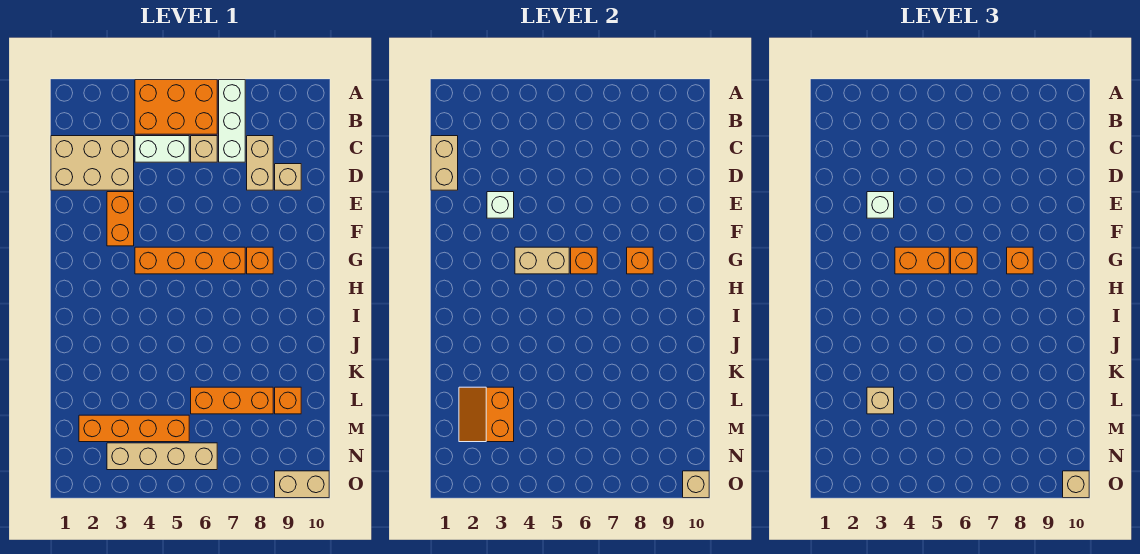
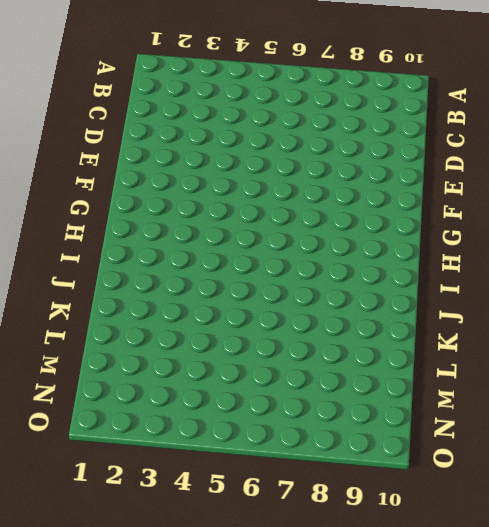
none -> orange 2x3 brick [135,80,217,134]
none -> white 1x3 brick [219,80,245,162]
none -> tan 2x3 brick [51,136,134,190]

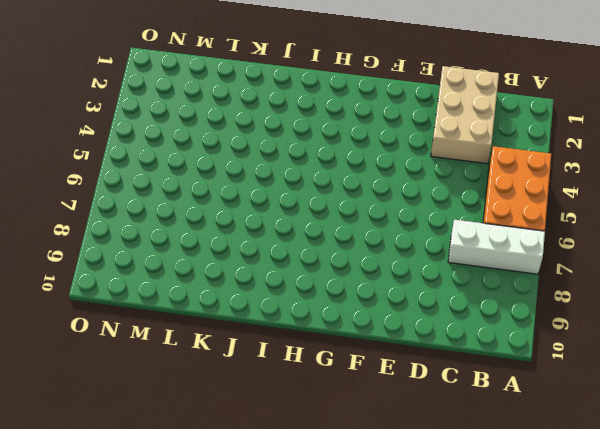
none -> white 1x2 brick [135,136,189,162]
none -> tan 1x1 brick [191,136,217,162]
none -> tan 1x2 brick [247,136,273,190]

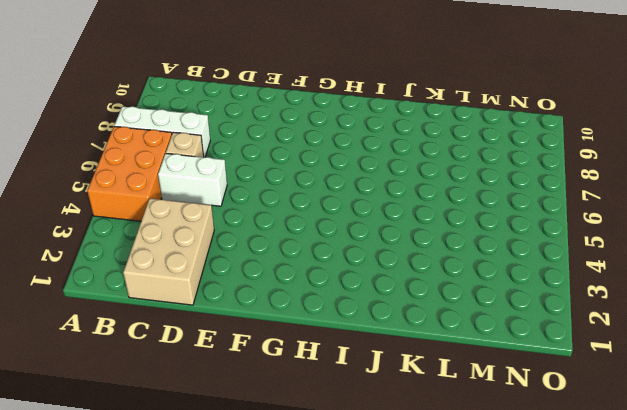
white 1x2 brick [158,154,227,206] -> white 1x2 brick turned to [135,136,189,162]
none -> tan 1x2 brick [247,136,273,190]
none -> tan 1x1 brick [275,164,301,190]
none -> orange 1x2 brick [107,192,134,246]

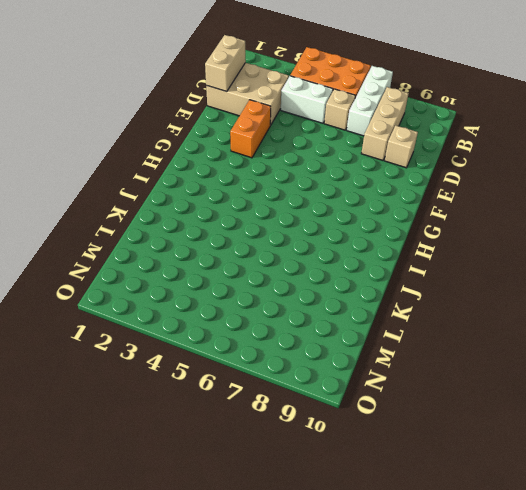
tan 1x3 brick [361,87,409,160] -> tan 1x2 brick [247,136,273,190]
none -> orange 1x4 brick [135,247,245,274]
none -> orange 1x1 brick [247,247,273,274]
none -> orange 1x3 brick [191,387,273,414]

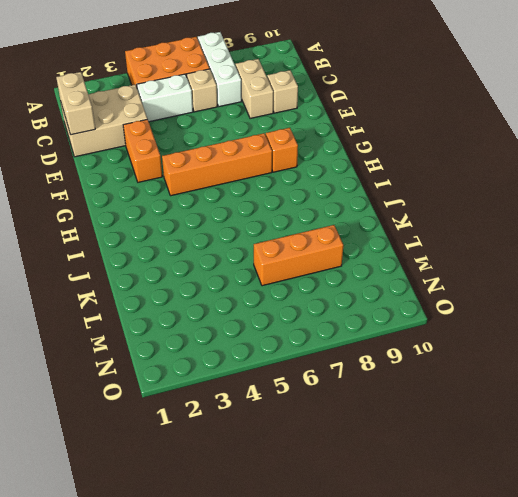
none -> orange 1x1 brick [275,387,301,414]
none -> orange 1x4 brick [79,415,189,442]
none -> tan 1x4 brick [107,443,217,470]

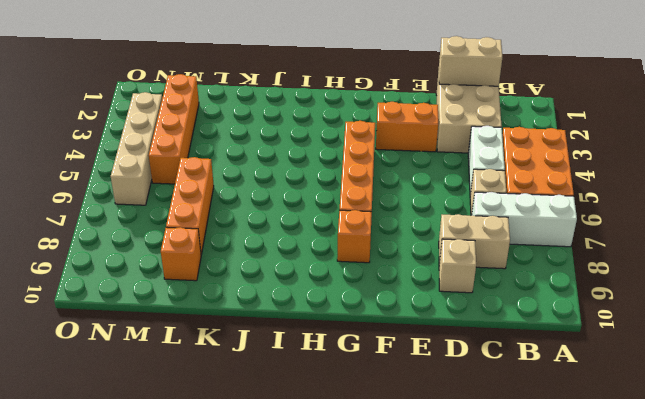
none -> tan 1x2 brick [275,471,329,498]
none -> white 1x1 brick [487,192,514,218]
none -> tan 1x2 brick [515,247,569,274]

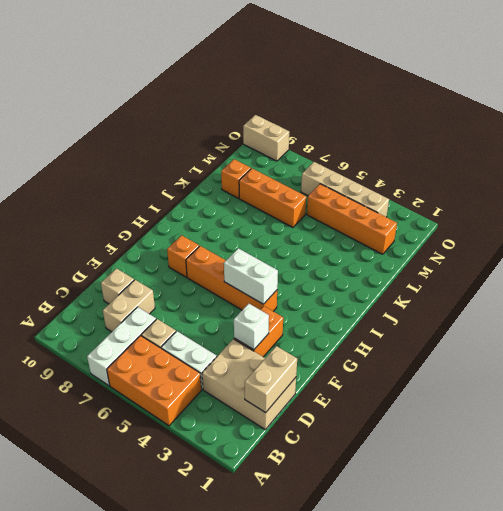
white 1x2 brick [224,248,278,304] -> tan 1x2 brick [515,247,569,274]
none -> orange 1x1 brick [571,247,597,274]
none -> orange 1x1 brick [627,247,653,274]
none -> orange 2x2 slope [459,387,514,442]

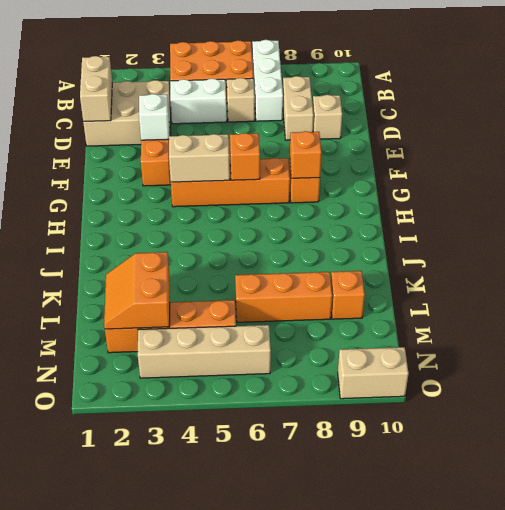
none -> tan 1x1 brick [683,471,709,498]
none -> white 1x1 brick [867,192,894,218]
none -> orange 1x2 brick [895,247,949,274]

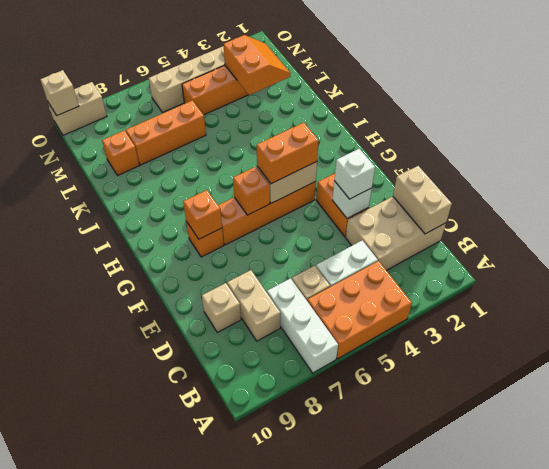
none -> orange 1x1 brick [951,247,977,274]
none -> orange 1x1 brick [1007,247,1033,274]
none -> tan 1x1 brick [867,387,894,414]

